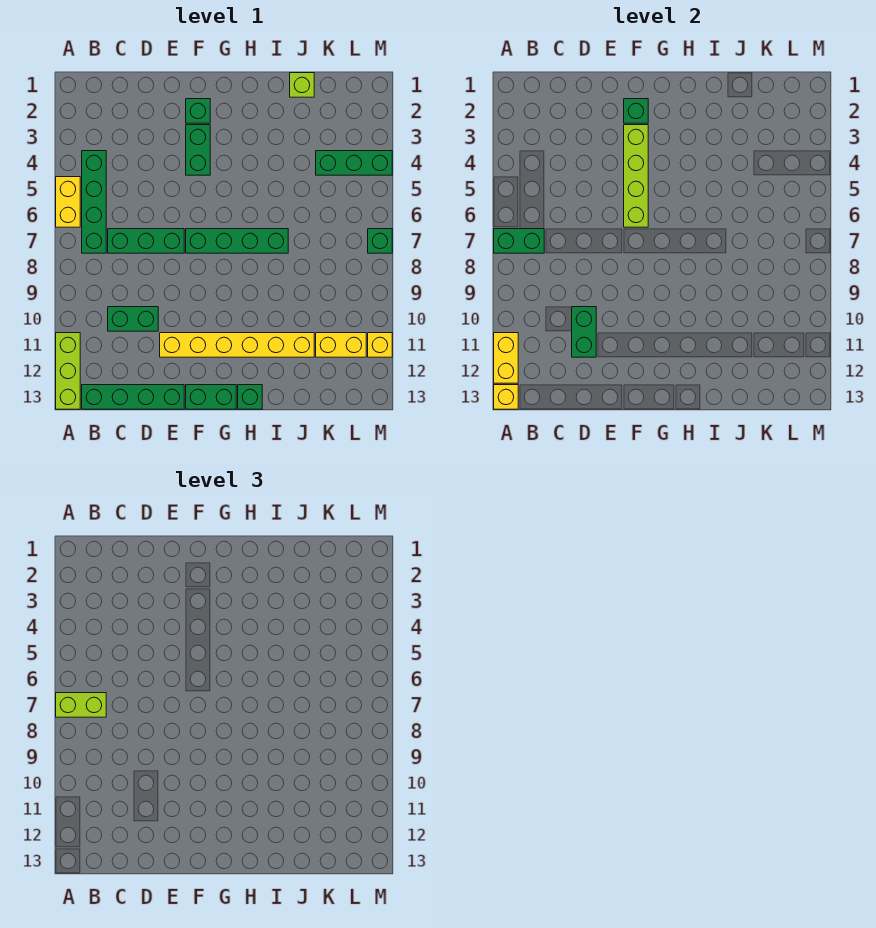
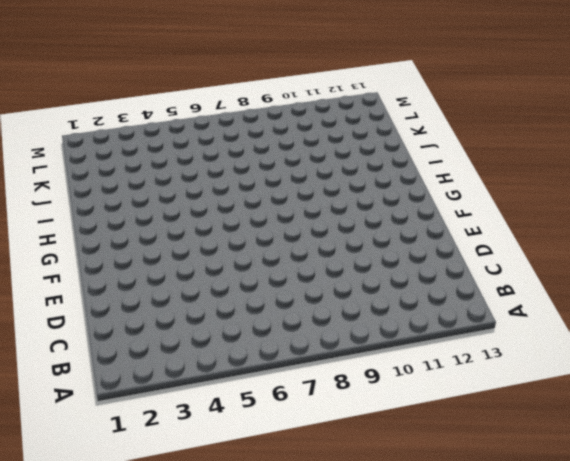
none -> yellow 1x2 brick [56,177,80,227]
none -> lime 1x3 brick [56,333,80,409]
none -> green 1x4 brick [82,151,106,253]

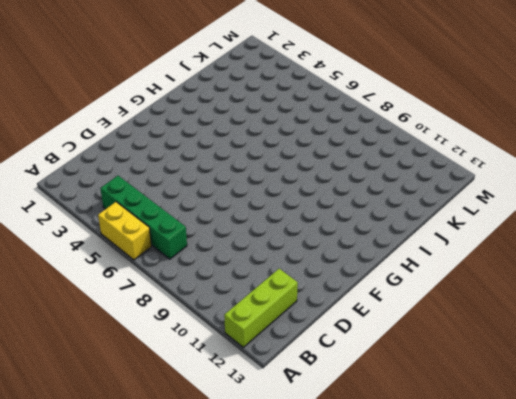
lime 1x3 brick [224,269,298,347] -> lime 1x3 brick turned to [56,333,80,409]
none -> green 1x4 brick [82,385,184,409]
none -> green 1x3 brick [108,229,184,253]
none -> green 1x2 brick [108,307,158,331]

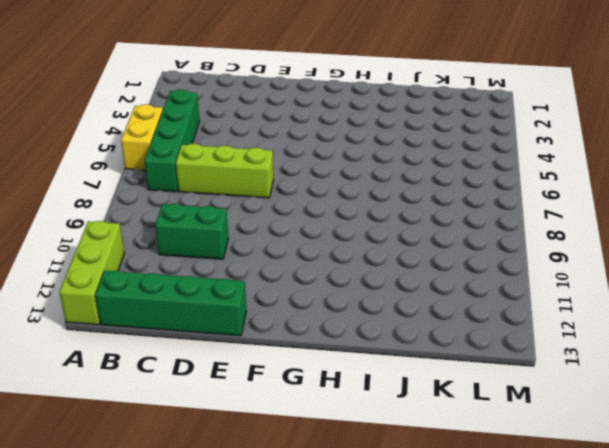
lime 1x3 brick [176,144,273,198] -> green 1x3 brick [108,229,184,253]
none -> yellow 1x6 brick [160,333,314,357]
none -> green 1x1 brick [186,99,210,123]
none -> green 1x2 brick [186,125,210,175]

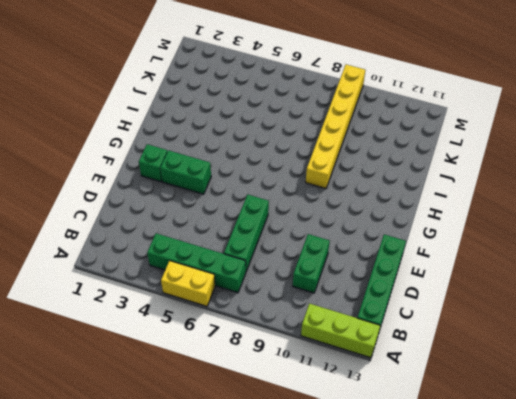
yellow 1x6 brick [306,65,365,189] -> yellow 1x6 brick moved to [160,333,314,357]
none -> green 1x4 brick [186,229,288,253]
none -> green 1x2 brick [186,385,236,409]
none -> green 1x1 brick [238,385,262,409]

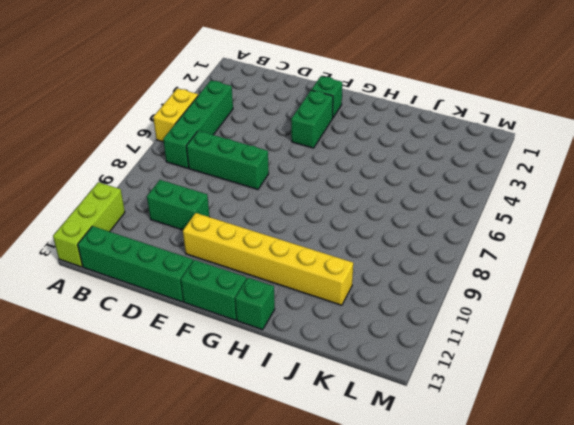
none -> green 1x4 brick [186,229,288,253]
none -> lime 1x1 brick [290,73,314,97]
none -> green 1x3 brick [316,151,392,175]

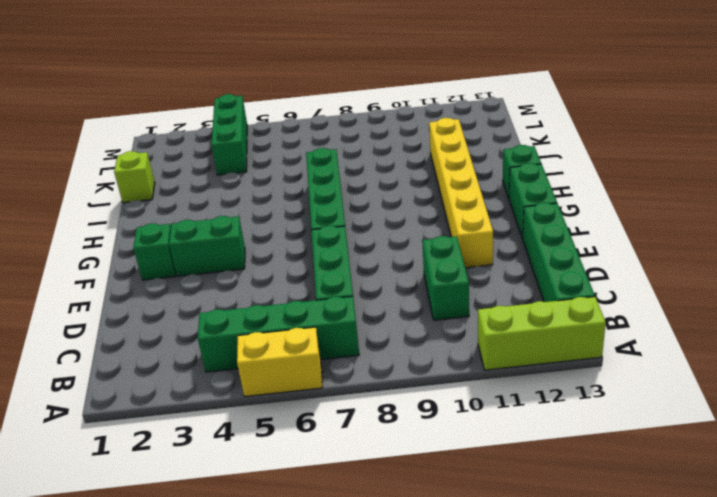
none -> yellow 1x2 brick [316,333,366,357]
none -> green 1x1 brick [368,229,392,253]
none -> yellow 1x1 brick [368,333,392,357]

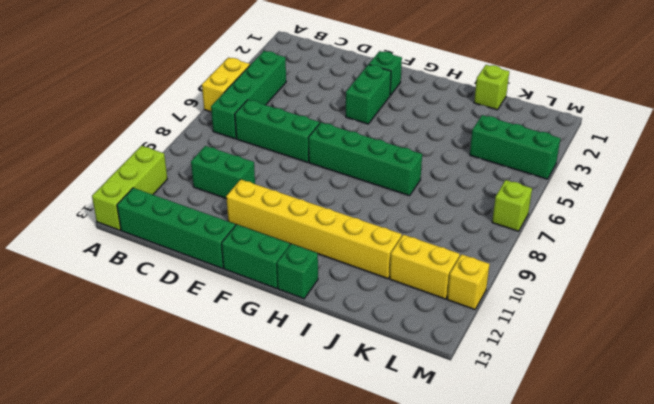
lime 1x1 brick [492,180,532,231] -> green 1x1 brick [368,229,392,253]
none -> green 1x2 brick [494,229,544,253]
none -> yellow 1x2 brick [494,333,518,383]
none -> yellow 1x1 brick [494,385,518,409]

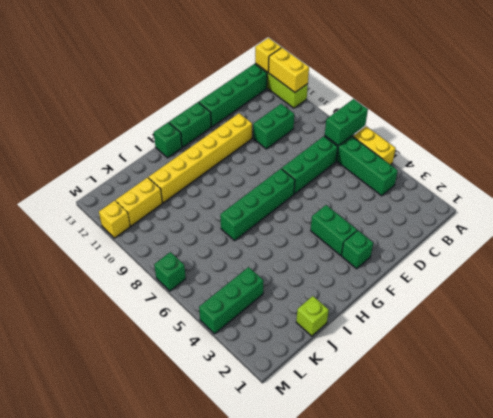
none -> green 1x2 brick [572,307,596,357]
none -> green 1x1 brick [624,99,648,123]
none -> lime 1x4 brick [624,125,648,227]

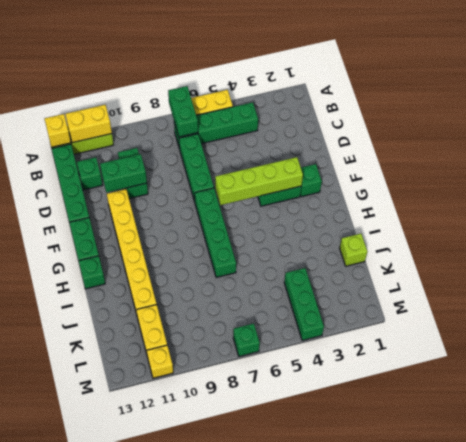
green 1x1 brick [77,157,102,190] -> green 1x1 brick moved to [624,99,648,123]
none -> lime 1x2 brick [56,693,106,717]

